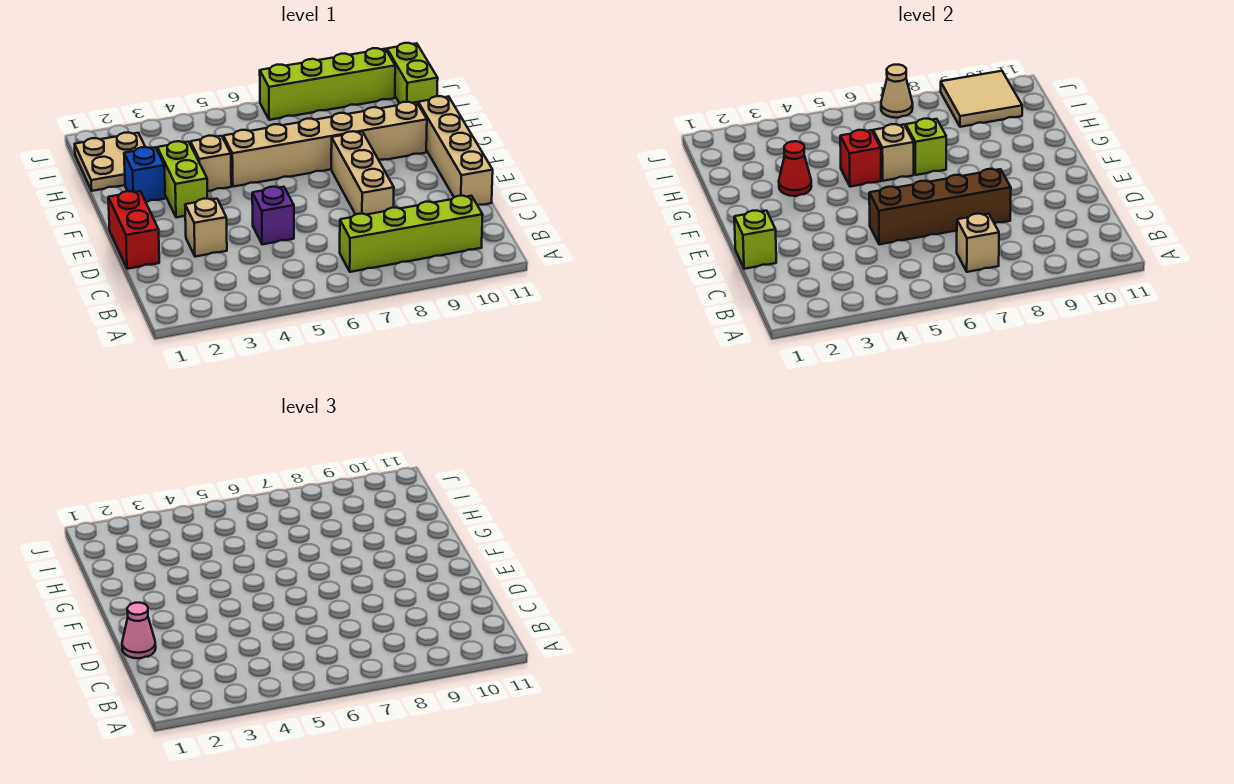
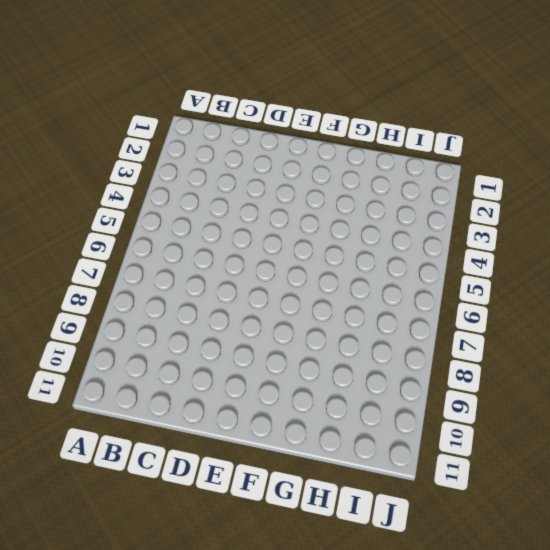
none -> lime 1x4 brick [340,196,483,272]
none -> red 1x2 brick [108,191,159,269]
none -> tan 1x1 brick [185,199,227,257]

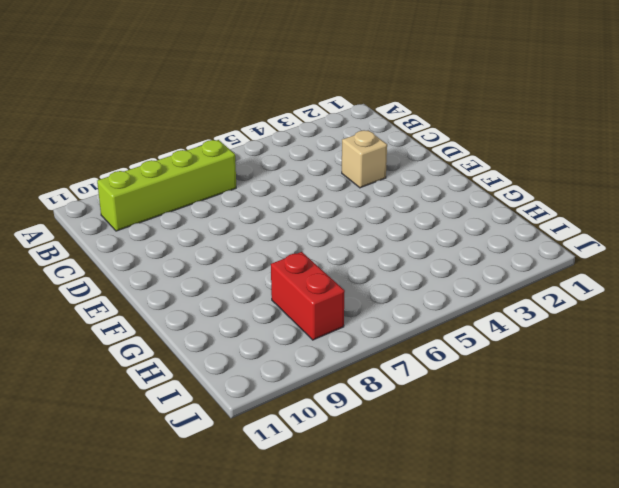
red 1x2 brick [271,252,345,340] -> red 1x2 brick moved to [108,191,159,269]
none -> purple 1x1 brick [252,187,294,244]
none -> tan 1x3 brick [331,131,394,215]
none -> tan 1x4 brick [418,96,493,205]

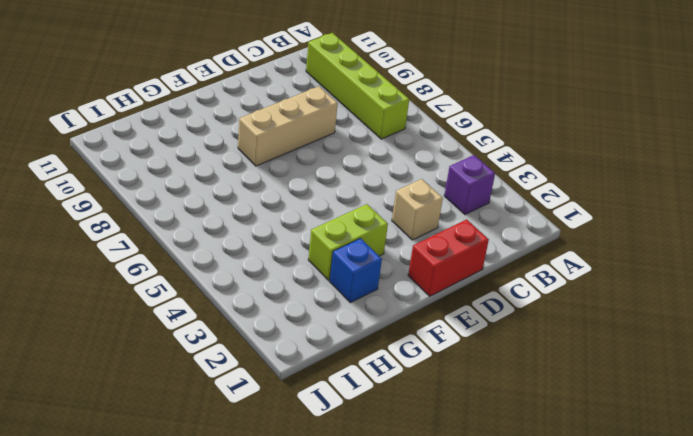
purple 1x1 brick [444,155,495,215] -> purple 1x1 brick moved to [252,187,294,244]
none -> tan 1x4 brick [418,96,493,205]
none -> tan 1x1 brick [190,136,231,191]
none -> tan 1x6 brick [223,102,427,187]

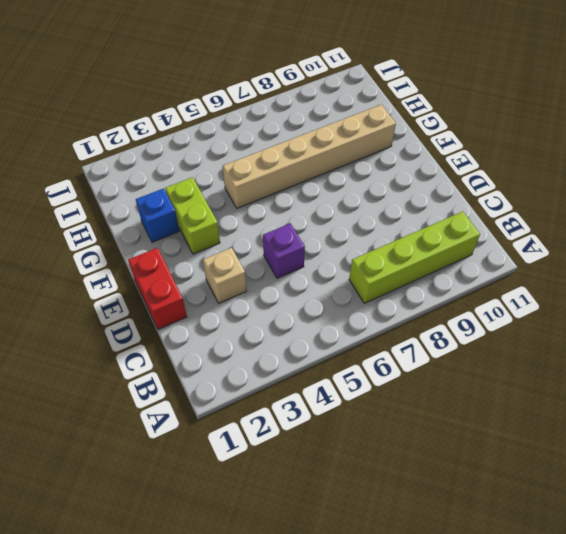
none -> tan 1x3 brick [331,131,394,215]
none -> tan 1x4 brick [418,96,493,205]
none -> tan 1x1 brick [190,136,231,191]

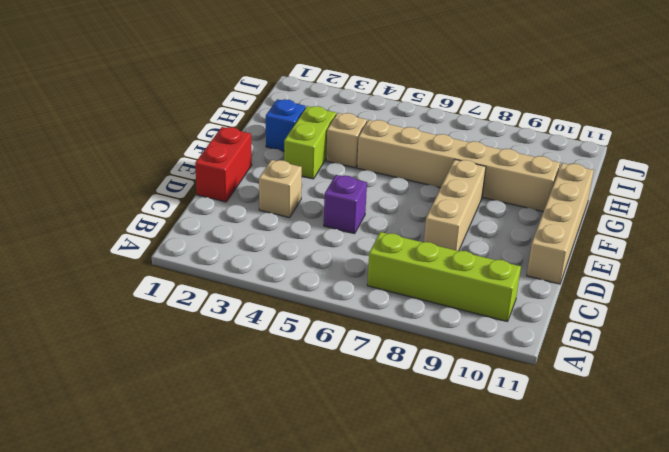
none -> tan 2x2 plate [75,133,145,191]
none -> lime 1x2 brick [387,43,438,103]
none -> lime 1x4 brick [260,48,395,120]

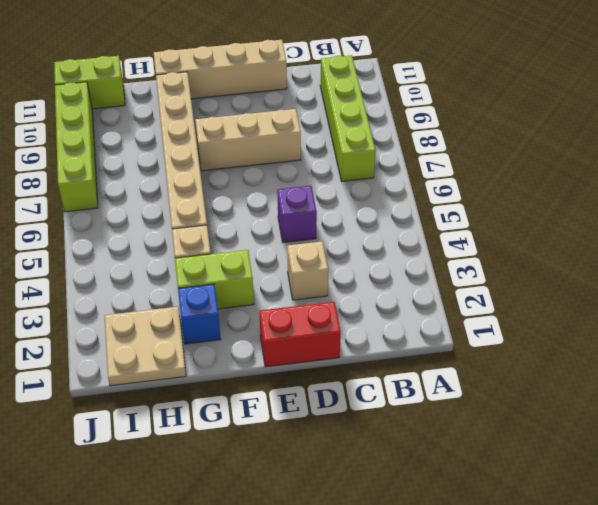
none -> tan 1x1 brick [957,214,999,272]
none -> lime 1x1 brick [734,211,776,269]
none -> brown 1x4 brick [869,169,1011,244]

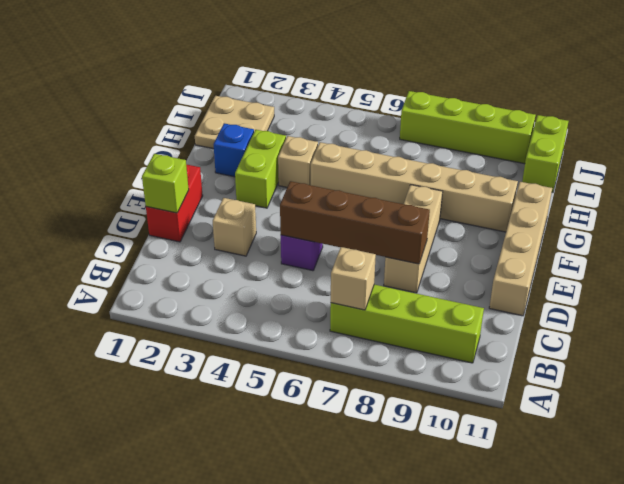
none -> red 1x1 cone [779,141,811,196]
none -> red 1x1 brick [840,130,881,187]
none -> tan 1x1 brick [873,124,914,181]

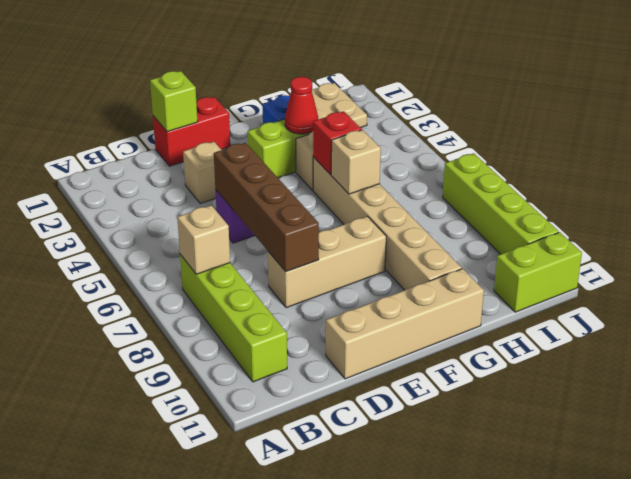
none -> lime 1x1 brick [906,119,946,175]
none -> tan 2x2 tile [941,71,1022,127]
none -> tan 1x1 cone [881,65,913,118]

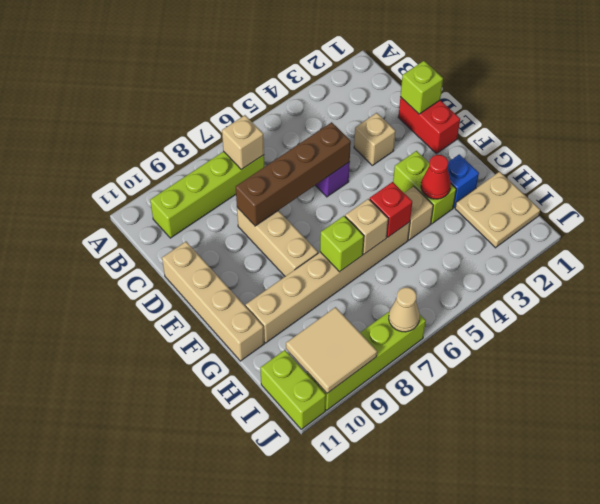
none -> pink 1x1 cone [122,603,156,658]

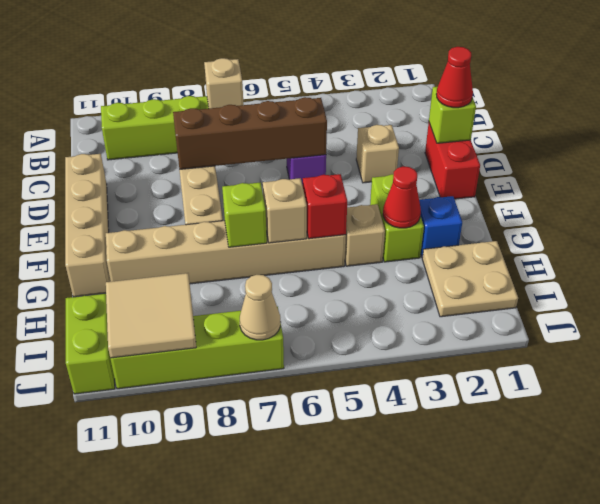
red 1x1 cone [436,47,473,108] -> pink 1x1 cone [122,603,156,658]

